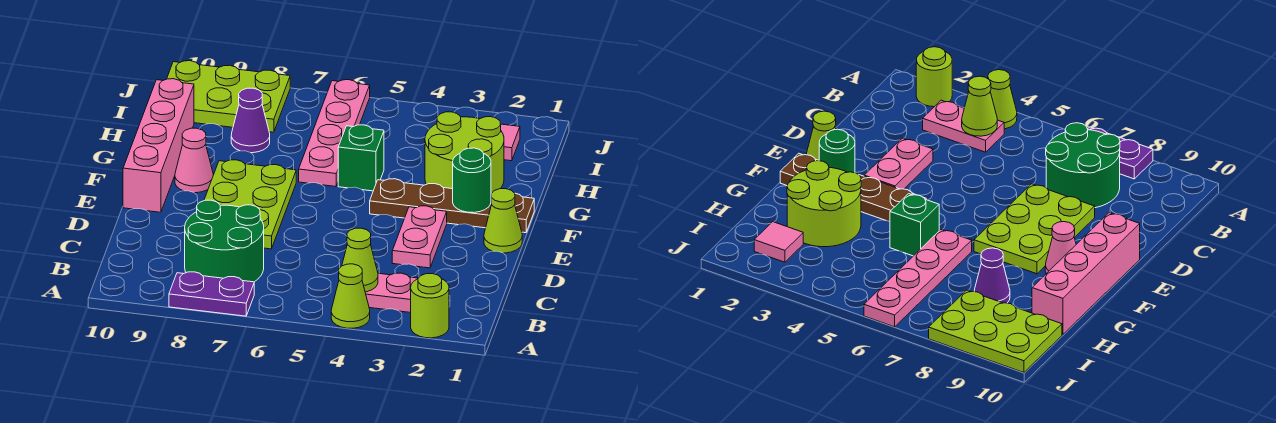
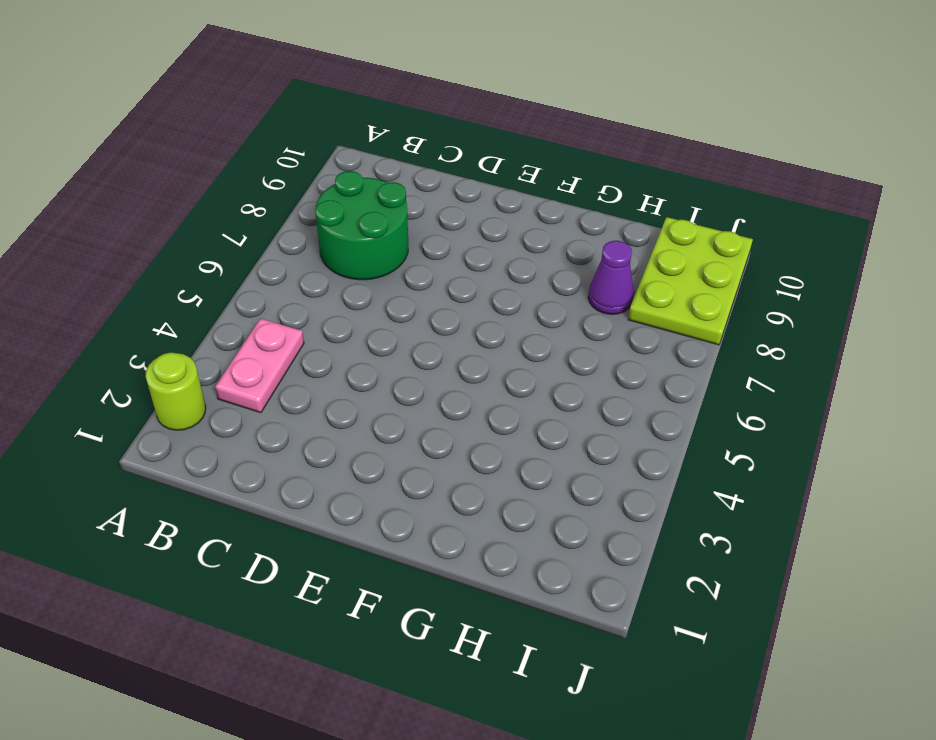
none -> lime 1x1 cone [331,264,370,328]
none -> purple 1x2 plate [169,272,254,316]
none -> pink 1x2 plate [392,206,447,268]

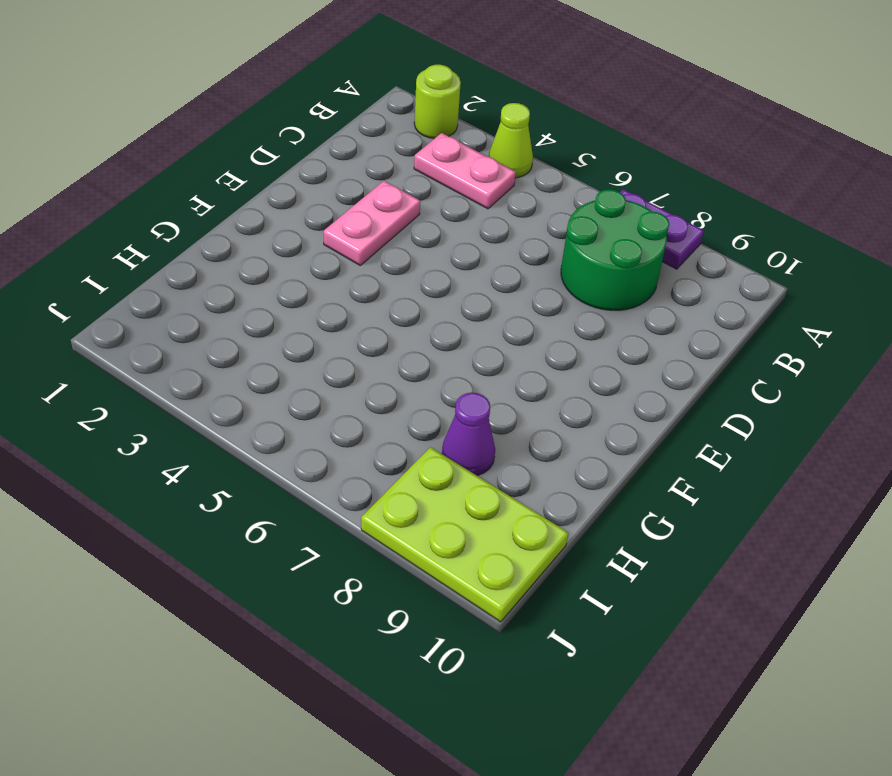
none -> lime 2x3 plate [204,160,296,249]
none -> lime 1x1 cone [484,189,522,253]
none -> pink 1x4 brick [123,79,194,212]

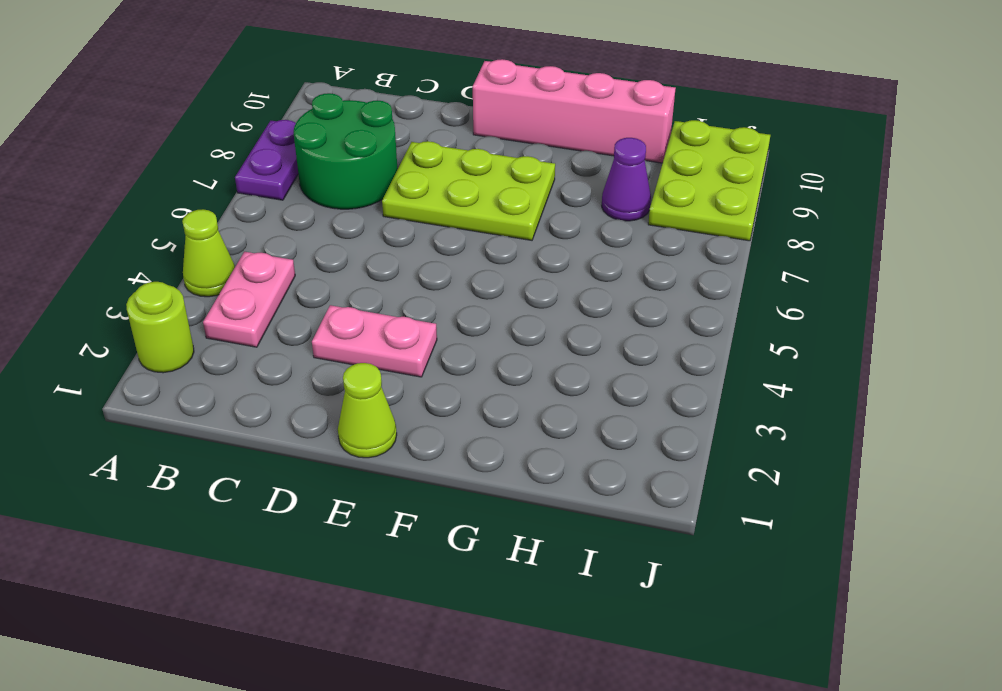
none -> brown 1x4 plate [370,179,534,233]
none -> pink 1x1 cone [175,128,213,193]
none -> lime 2x2 round brick [425,112,504,193]

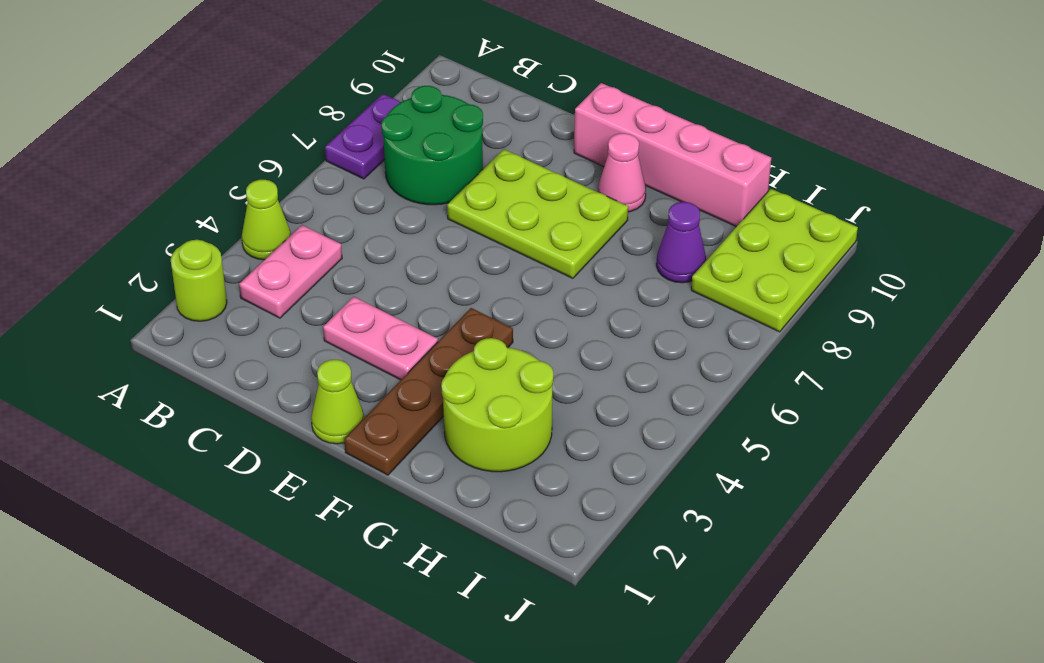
none -> green 1x1 brick [338,125,384,191]
none -> pink 1x4 plate [299,80,370,187]
none -> pink 1x1 tile [500,124,520,161]

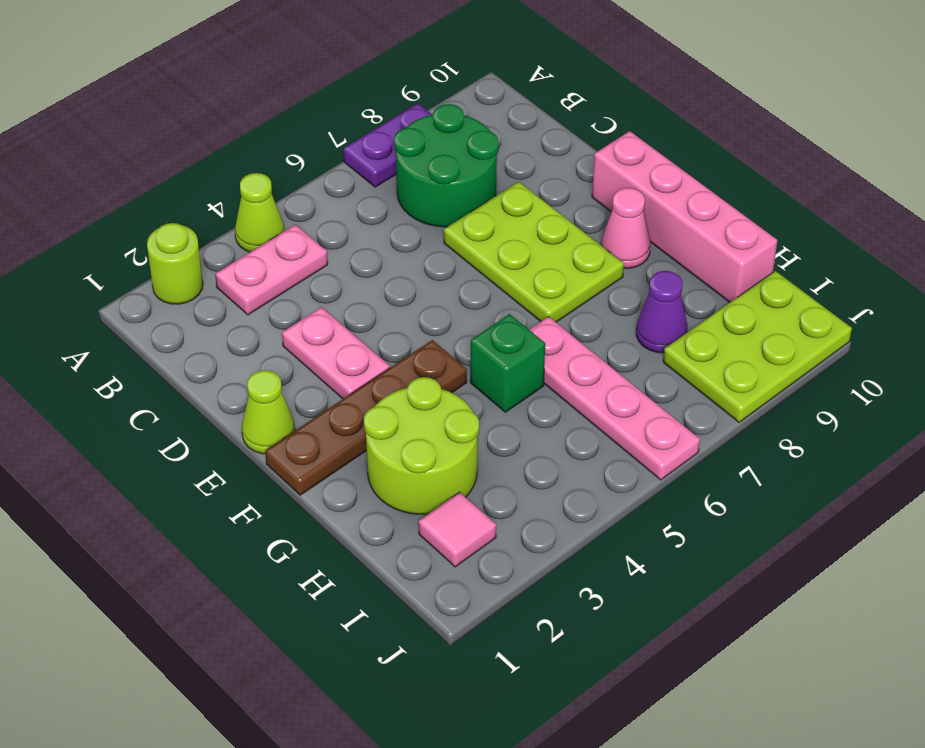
none -> lime 1x1 cone [342,228,378,292]
none -> green 1x1 round brick [453,148,491,213]

